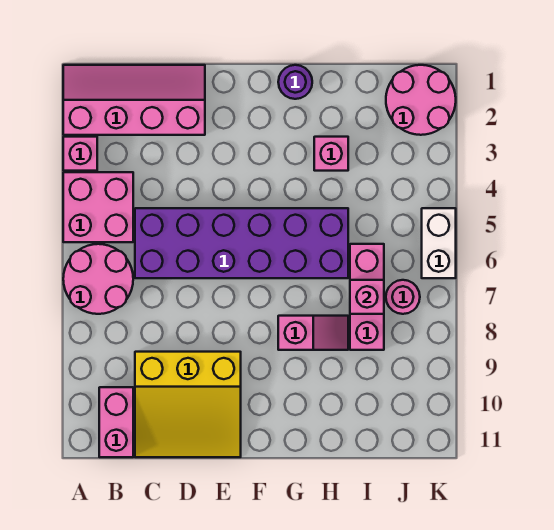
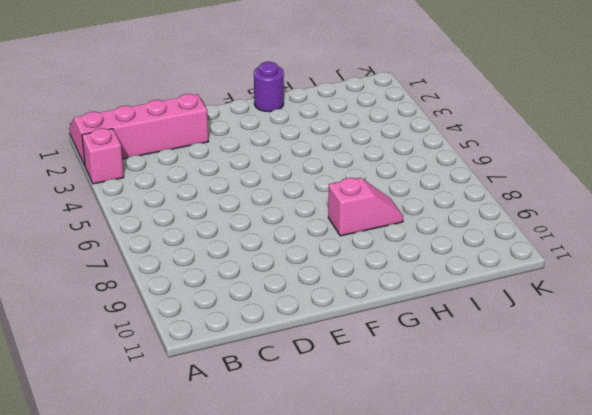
none -> pink 2x2 brick [63,172,133,242]
none -> pink 2x2 round brick [63,244,133,314]
none -> pink 1x2 brick [99,387,133,457]

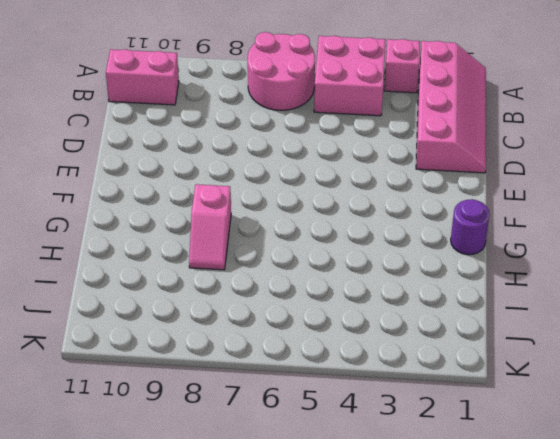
none -> purple 2x6 brick [135,208,348,278]
none -> yellow 3x3 slope [135,352,241,457]
none -> pink 1x1 brick [314,137,348,171]

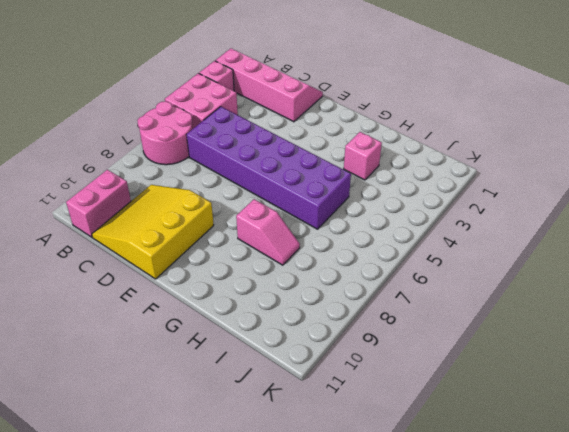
yellow 3x3 slope [92,185,214,279] -> yellow 3x3 slope turned to [135,352,241,457]
none -> purple 1x1 round brick [278,65,312,99]
none -> pink 1x3 brick [350,244,384,350]
none -> pink 2x2 round brick [386,65,456,135]

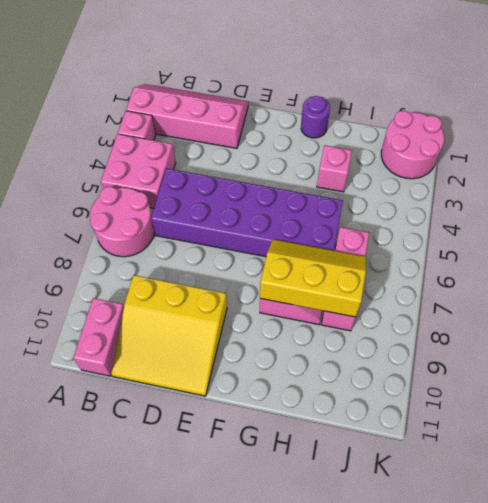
yellow 2x3 slope [260,240,366,317] -> pink 1x1 brick [350,280,384,314]
none -> pink 1x1 round brick [386,280,420,314]
none -> white 1x2 brick [422,208,456,278]

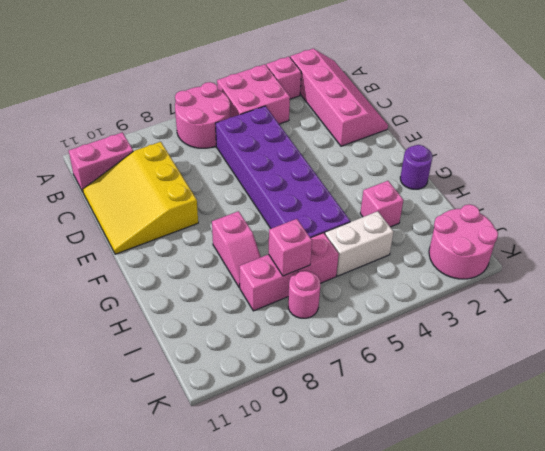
white 1x2 brick [325,211,393,276] -> white 1x2 brick moved to [422,208,456,278]

